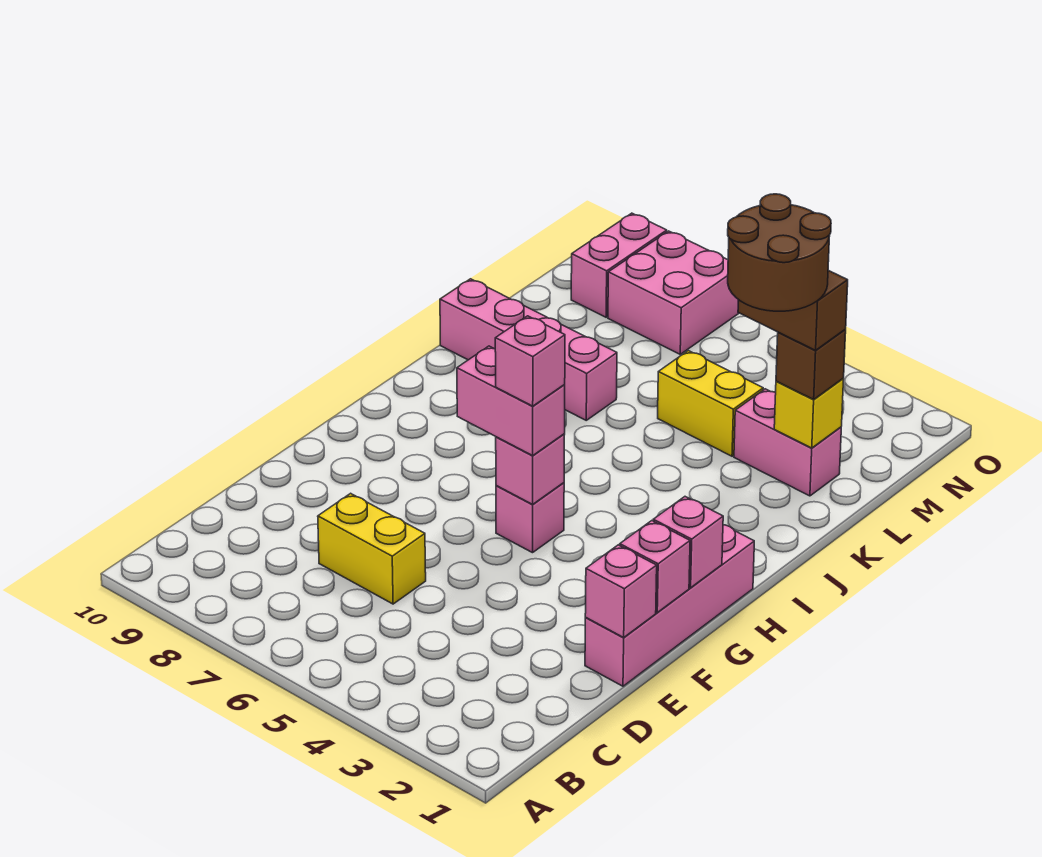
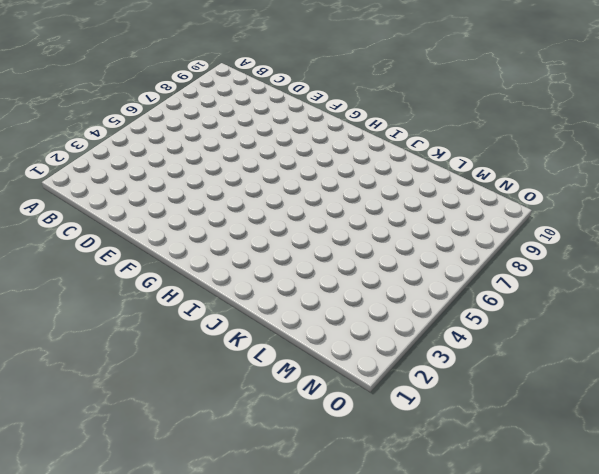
none -> yellow 1x2 brick [318,493,426,604]
none -> pink 1x4 brick [585,525,754,686]
none -> pink 1x1 brick [496,483,564,553]

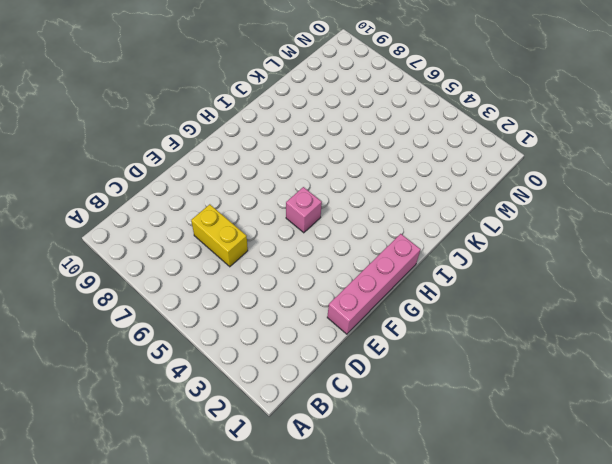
none -> pink 1x4 brick [440,279,617,420]
none -> pink 1x2 brick [734,389,841,496]
none -> yellow 1x2 brick [658,351,763,456]

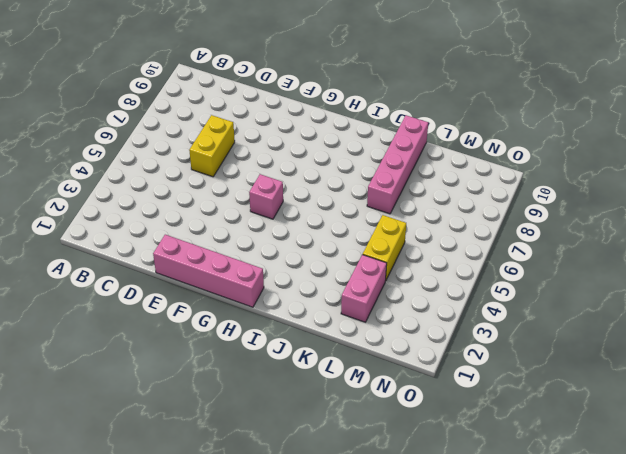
none -> pink 2x2 brick [608,231,739,354]
none -> pink 1x2 brick [571,213,667,317]
none -> pink 1x1 brick [585,545,657,637]

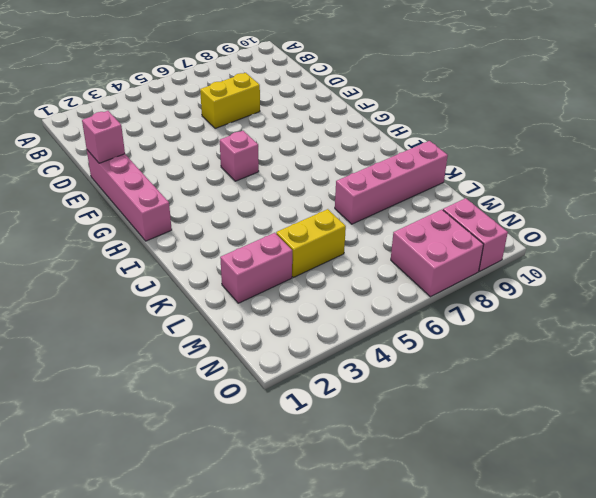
none -> pink 1x1 brick [620,521,690,612]
none -> pink 1x1 brick [653,497,723,588]
none -> pink 1x1 brick [496,434,565,504]

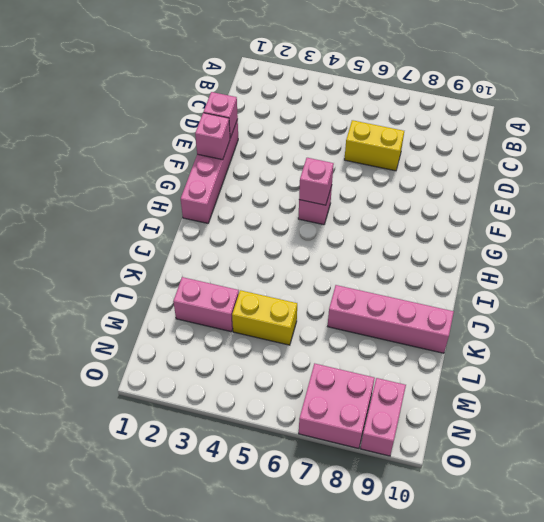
none -> pink 1x1 brick [653,497,723,588]
none -> yellow 1x1 brick [774,379,844,448]
none -> pink 1x2 brick [457,346,565,456]

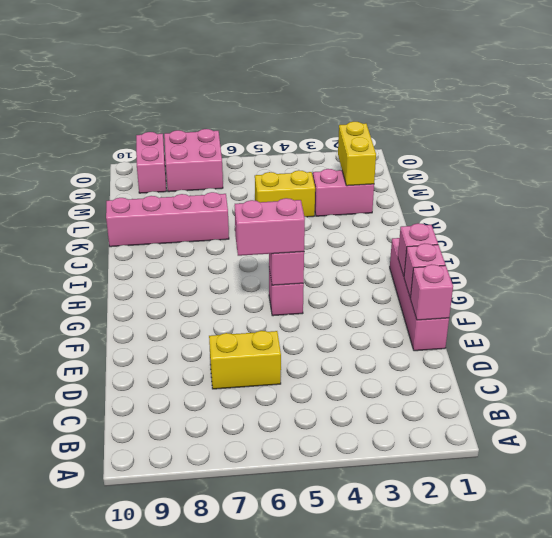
yellow 1x2 brick [338,122,376,186] -> yellow 1x1 brick [774,379,844,448]
none -> brown 1x1 brick [776,330,846,399]
none -> pink 1x1 brick [495,316,565,406]
none -> brown 1x2 brick [738,270,848,350]

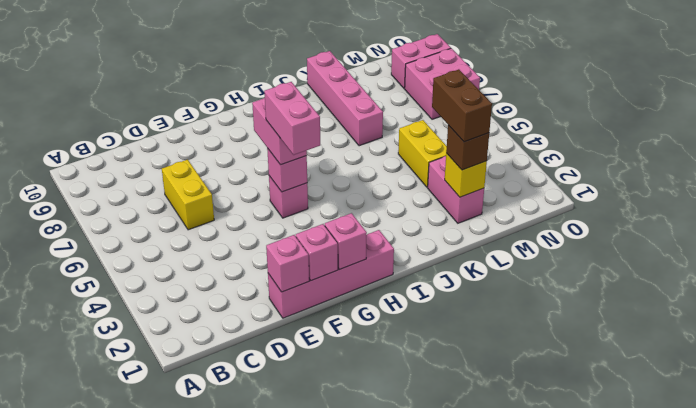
pink 1x2 brick [264,82,320,155] -> pink 1x1 brick [495,316,565,406]
none -> brown 2x2 round brick [728,194,831,311]

